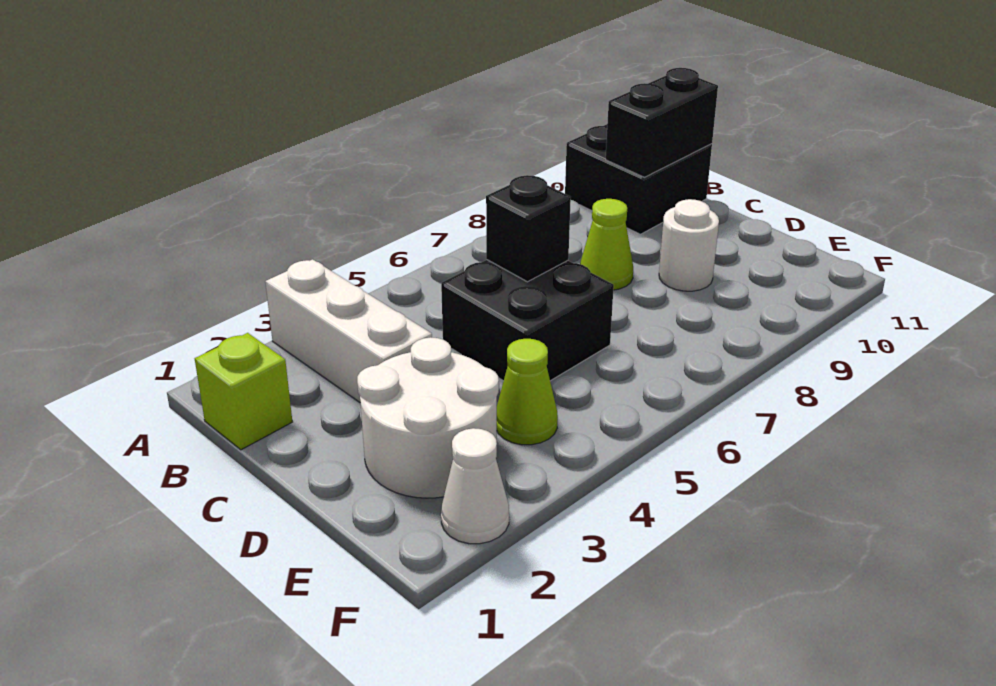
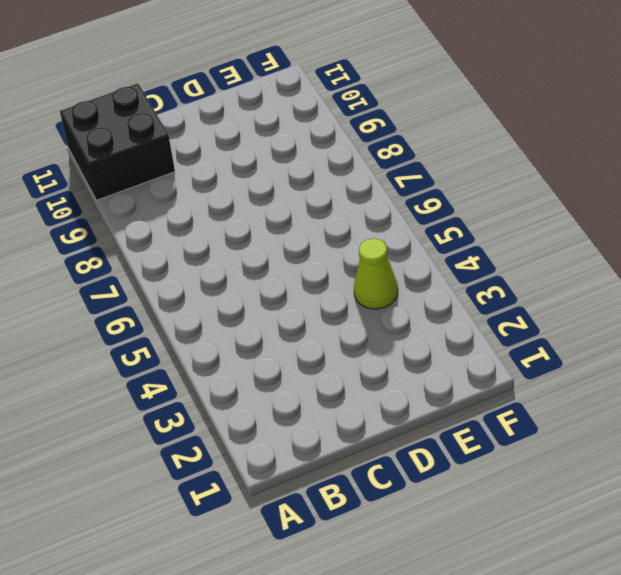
none -> white 1x3 brick [265,259,432,402]
none -> lime 1x1 brick [195,333,292,450]

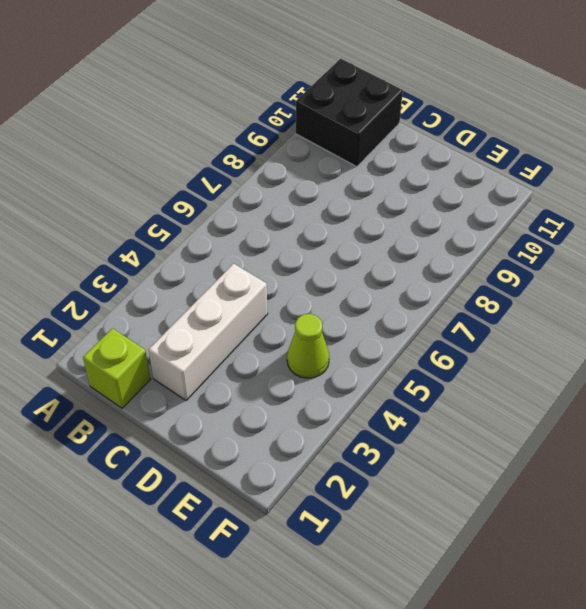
white 1x3 brick [149,264,268,400] -> white 1x3 brick turned to [265,259,432,402]
none -> black 2x2 brick [441,260,614,381]
none -> lime 1x1 cone [580,199,633,290]

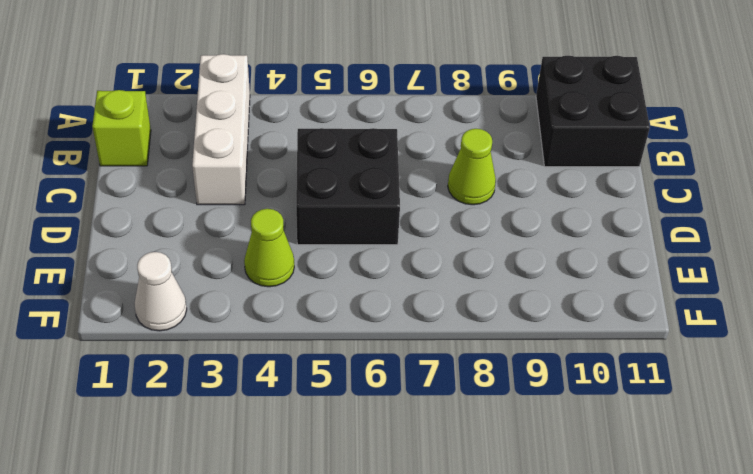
none -> white 2x2 round brick [357,337,499,498]
none -> white 1x1 round brick [659,199,719,291]

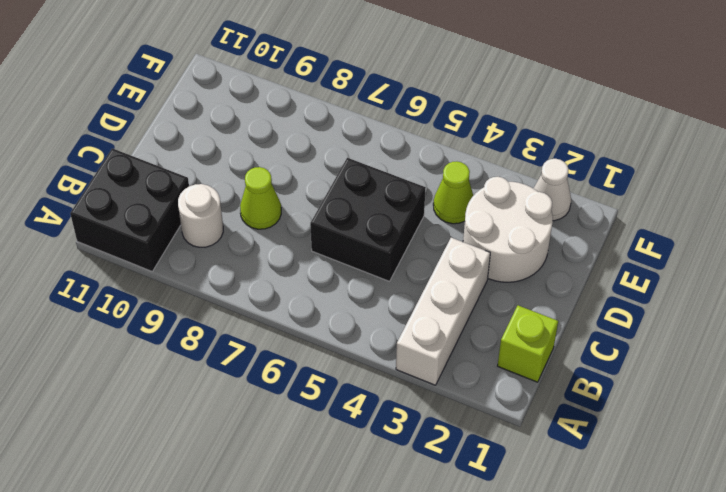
white 1x1 round brick [178,184,223,247] -> white 1x1 round brick moved to [659,199,719,291]
none -> black 1x2 brick [606,68,718,177]
none -> black 1x1 brick [486,175,571,282]

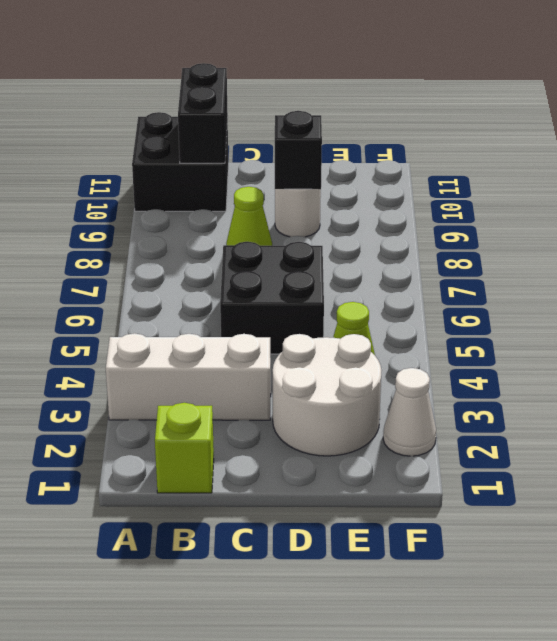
black 1x1 brick [275,111,322,189] -> black 1x1 brick moved to [486,175,571,282]

